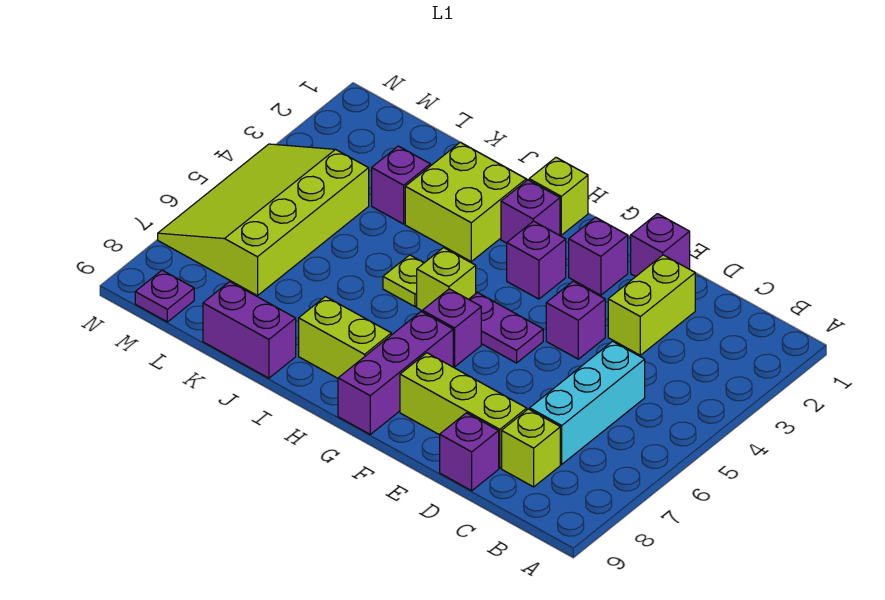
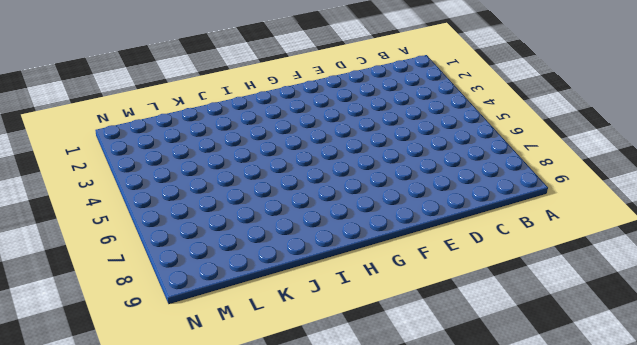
none -> cyan 1x3 brick [530,341,645,464]
none -> lime 1x1 brick [502,409,560,487]
none -> lime 1x2 brick [608,255,695,355]

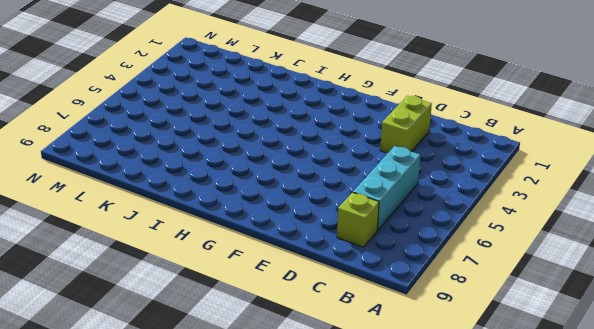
none -> lime 1x3 brick [400,353,527,468]
none -> purple 1x1 brick [440,413,499,491]
none -> purple 1x1 brick [631,214,690,277]

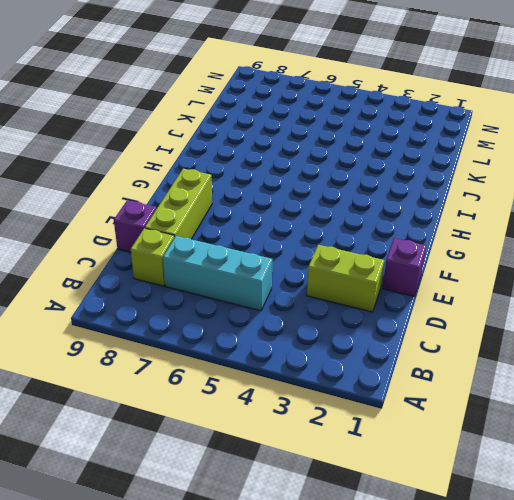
none -> purple 1x1 brick [546,281,605,359]
none -> purple 1x1 brick [569,217,628,295]
none -> purple 1x2 plate [469,293,543,363]

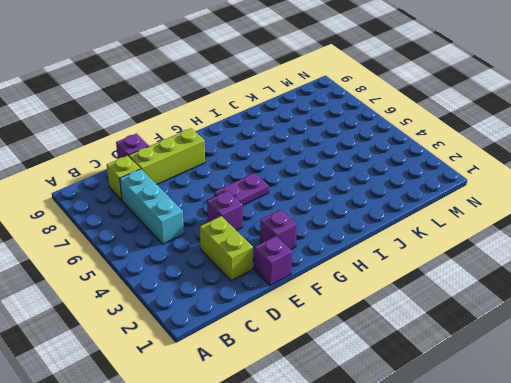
none -> purple 1x1 brick [507,221,566,299]
none -> purple 1x1 brick [422,289,481,367]
none -> purple 1x3 brick [338,312,453,434]

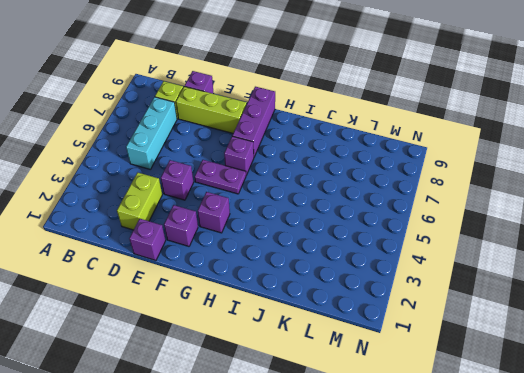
none -> lime 1x1 brick [529,157,588,235]
none -> purple 1x1 brick [501,180,560,243]
none -> lime 1x1 brick [417,248,476,310]

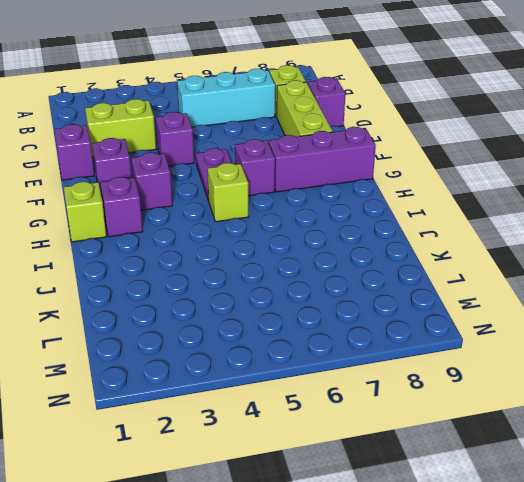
none -> lime 1x2 brick [299,297,391,378]
none -> lime 2x2 brick [405,142,526,261]
none -> lime 1x1 plate [383,255,423,307]

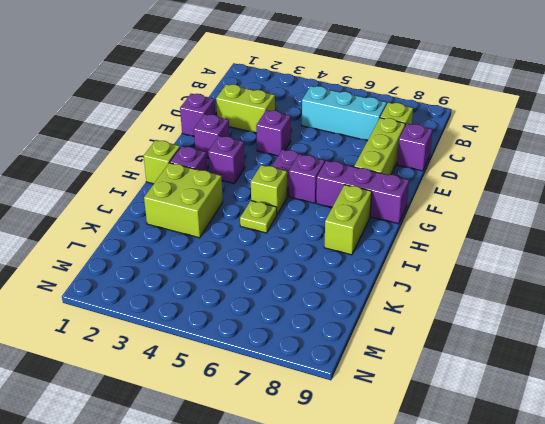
none -> purple 1x2 brick [203,282,296,378]
none -> purple 1x1 brick [372,146,430,224]
none -> lime 3x4 slope [158,144,369,296]

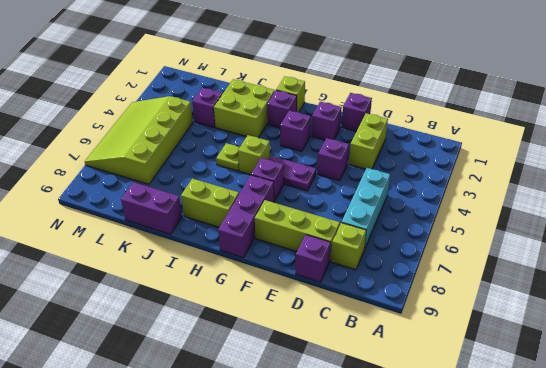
none -> purple 1x1 plate [135,270,194,322]

